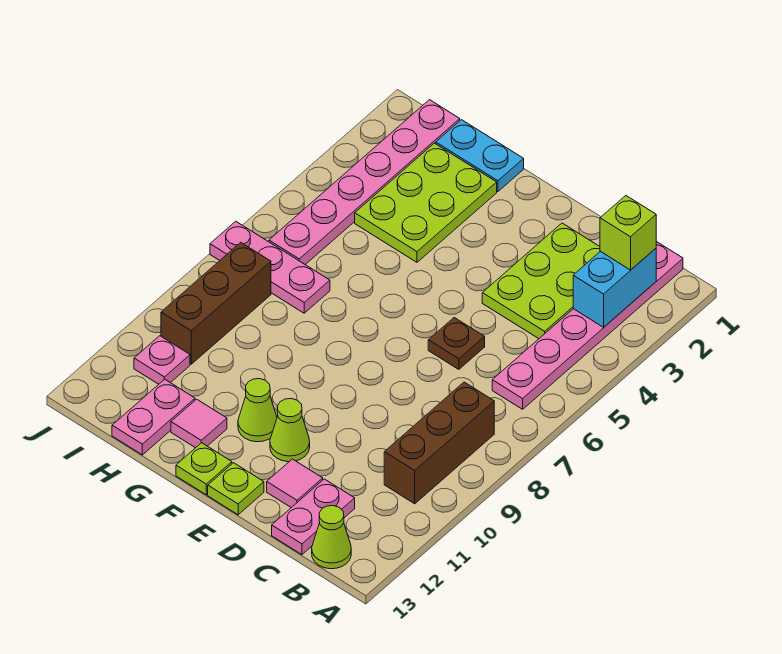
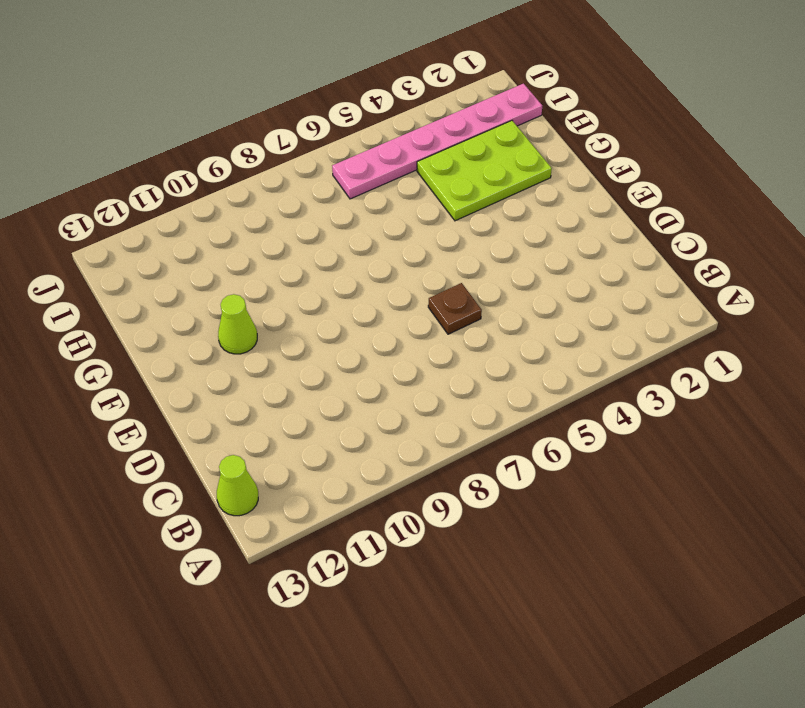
none -> pink 1x6 plate [492,242,683,409]
none -> brown 1x3 brick [384,382,494,504]
none -> lime 2x3 plate [482,223,600,339]

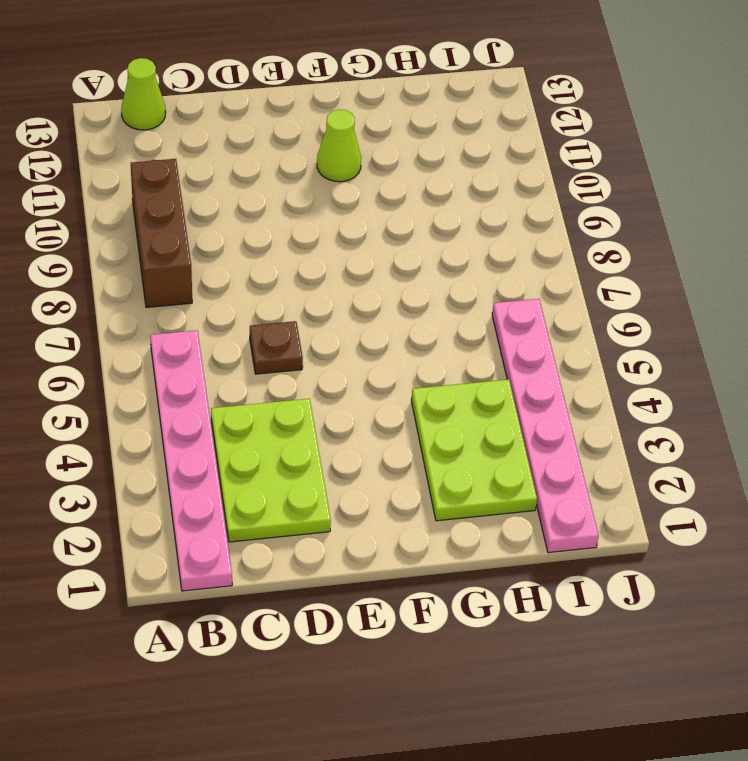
none -> pink 1x2 plate [272,479,355,555]
none -> pink 1x1 tile [267,459,323,508]
none -> lime 1x1 cone [270,399,310,462]

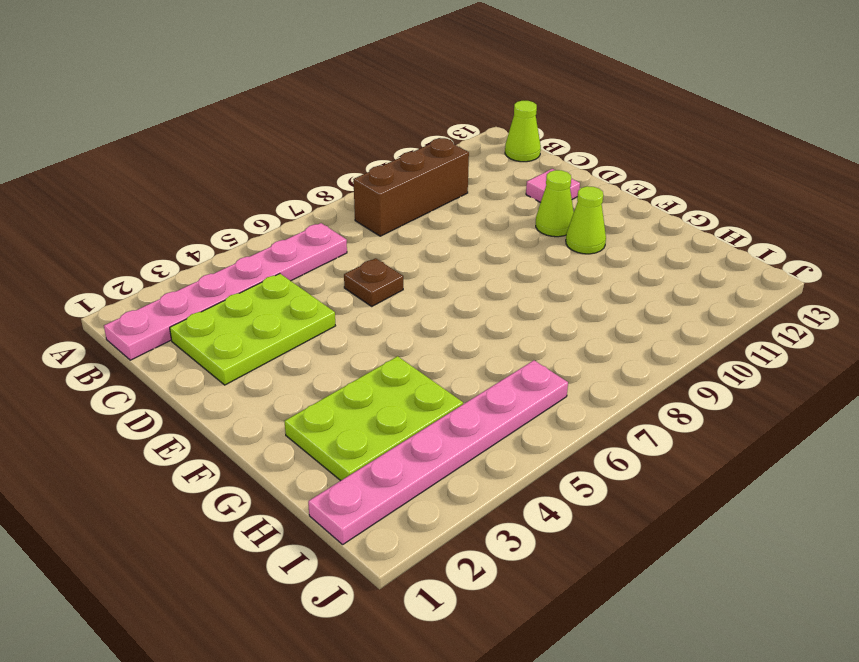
none -> pink 1x2 plate [272,479,355,555]
none -> lime 1x1 plate [208,463,264,515]
none -> lime 1x1 plate [176,443,232,495]

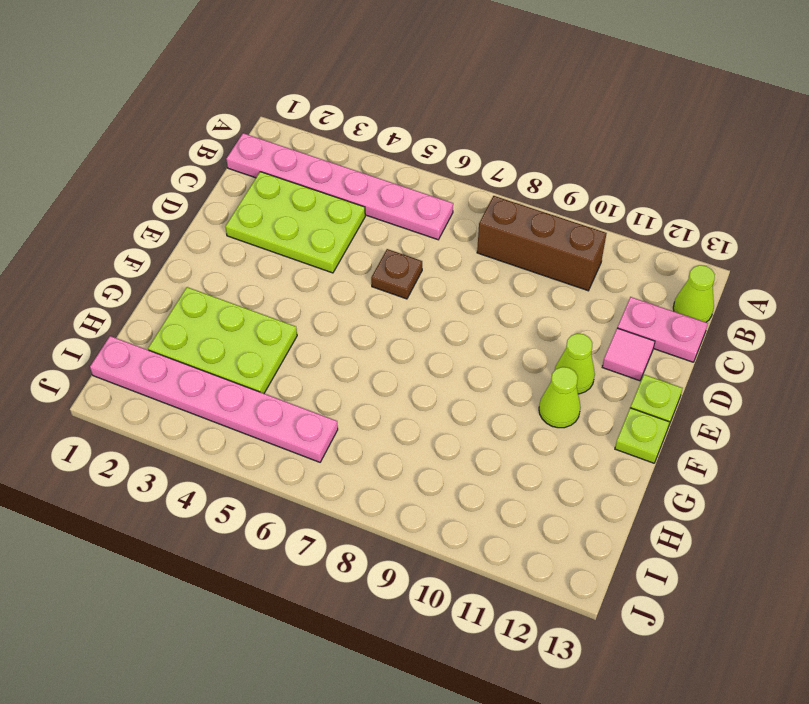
none -> cyan 1x2 plate [436,120,524,192]
none -> pink 1x1 tile [171,399,227,448]
none -> pink 1x3 plate [210,221,330,313]

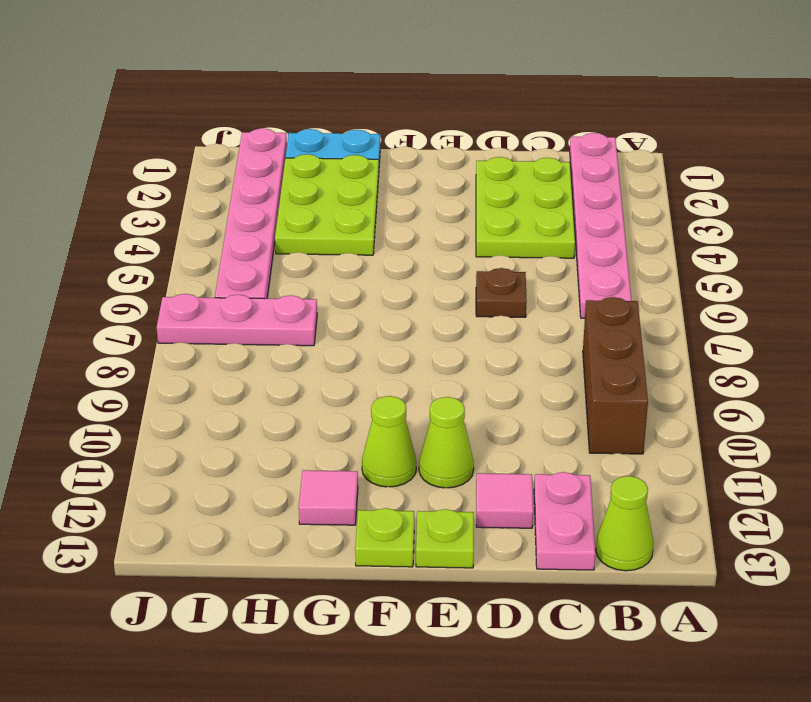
none -> pink 1x2 plate [112,379,195,455]
none -> brown 1x3 brick [161,242,271,364]
none -> pink 1x1 plate [134,336,190,384]

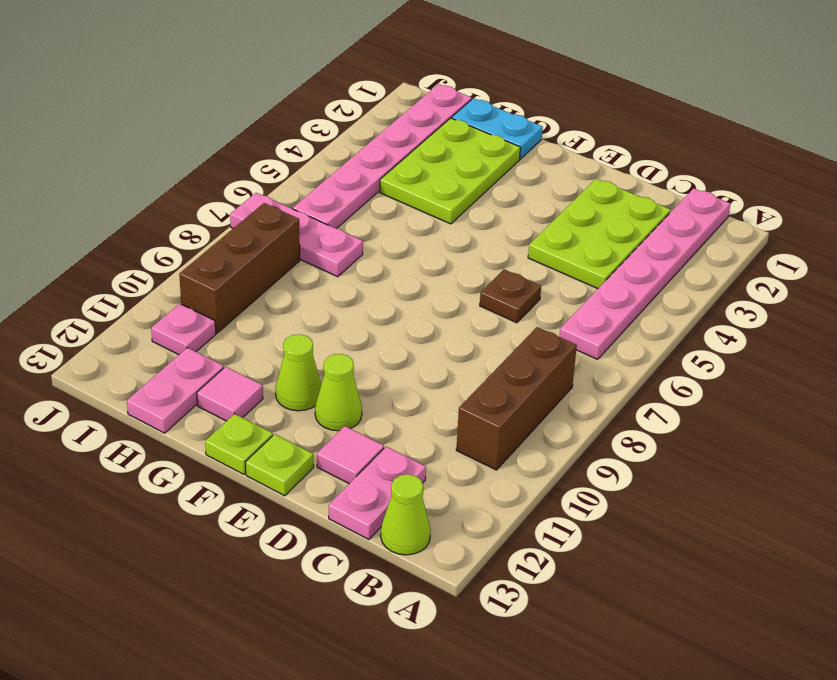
none -> cyan 1x2 brick [573,248,656,327]
none -> lime 1x1 brick [600,196,656,270]

